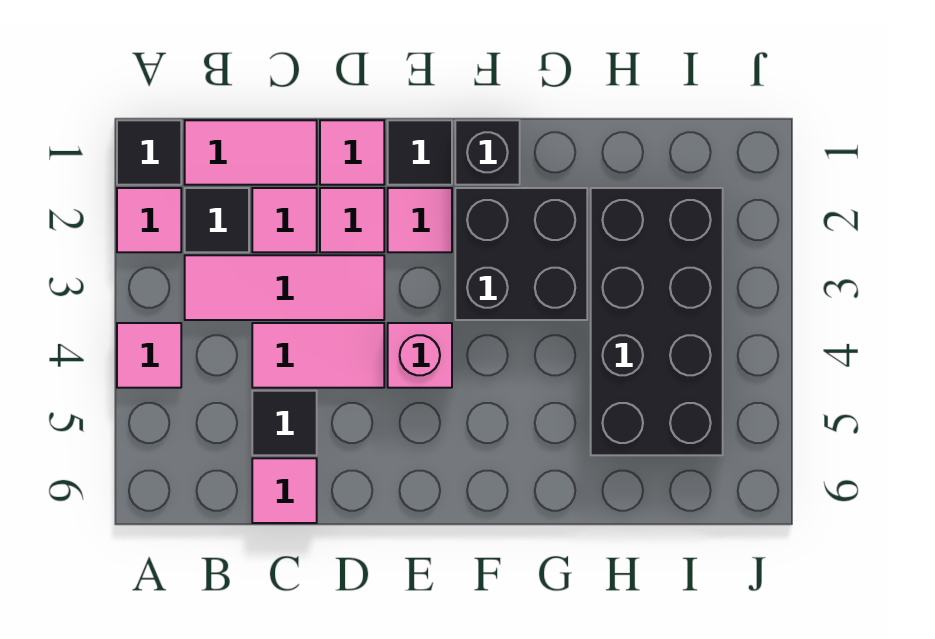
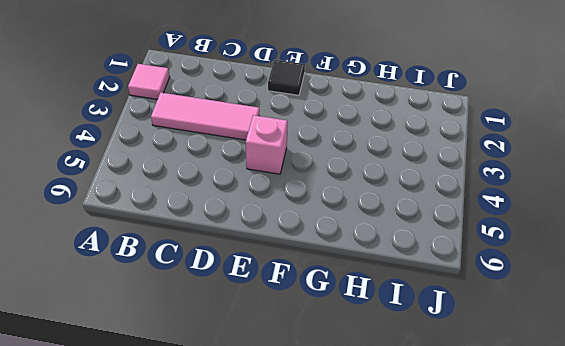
none -> black 1x1 tile [117,120,181,185]
none -> pink 1x1 tile [117,323,181,388]
none -> pink 1x2 tile [185,120,317,185]

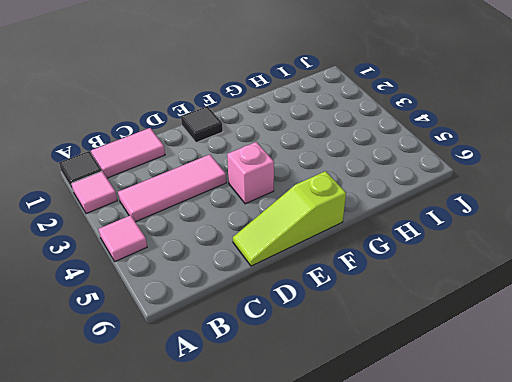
lime 1x3 slope [233,171,346,266] -> none
none -> black 1x1 tile [185,188,249,252]
none -> pink 1x1 tile [252,188,317,252]
none -> pink 1x2 tile [252,323,384,388]

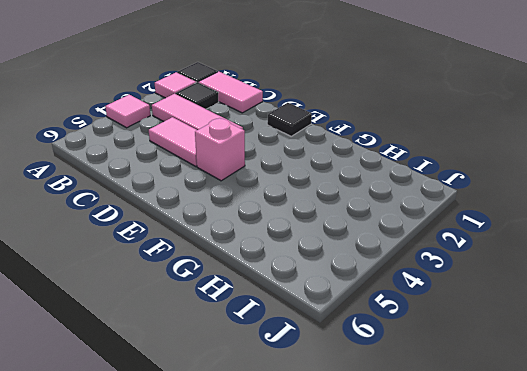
none -> pink 1x1 tile [252,188,317,252]
none -> black 1x1 tile [252,391,317,455]
none -> pink 1x1 tile [252,458,317,523]

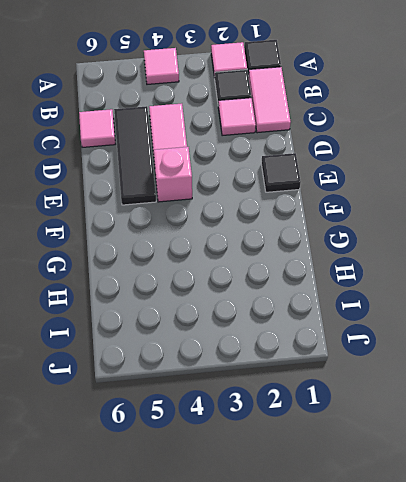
black 1x3 tile [114,106,156,205] -> black 1x1 tile [252,391,317,455]
none -> pink 1x3 tile [185,255,384,320]
none -> pink 1x1 tile [320,120,384,185]
none -> pink 1x1 tile [320,188,384,252]

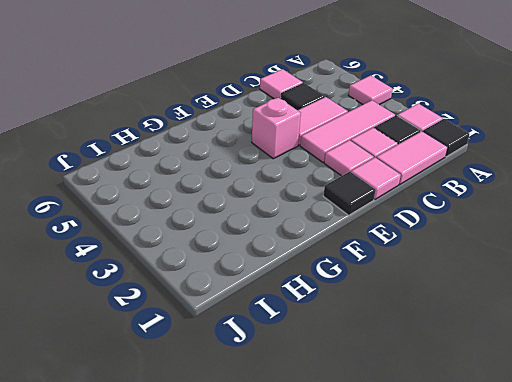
none -> pink 1x1 tile [388,188,452,252]
none -> black 1x1 brick [455,120,520,185]
none -> black 2x2 brick [455,188,587,320]

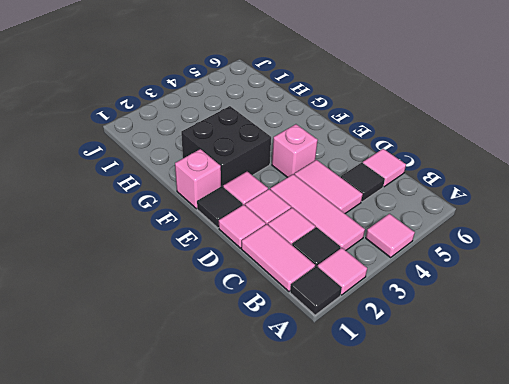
pink 1x1 brick [175,149,221,209] -> black 1x1 brick [455,120,520,185]
none -> black 2x4 brick [591,188,723,455]

